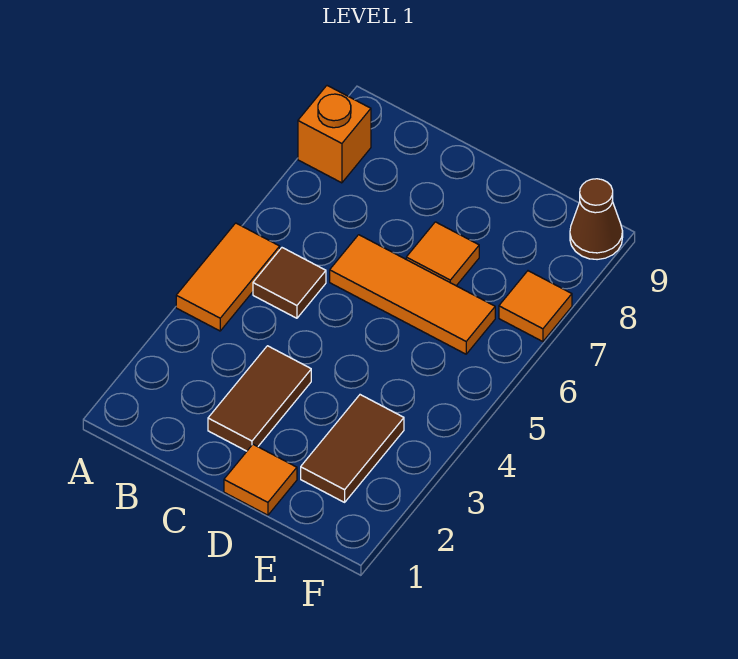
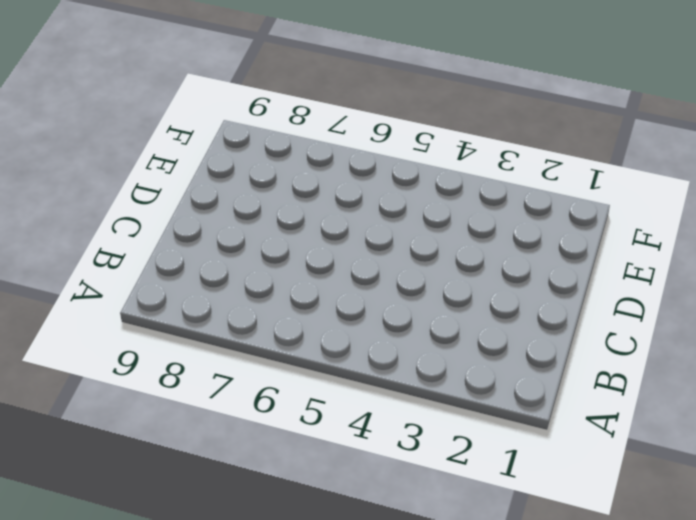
none -> orange 1x2 tile [176,223,280,331]
none -> orange 1x1 brick [298,86,371,183]

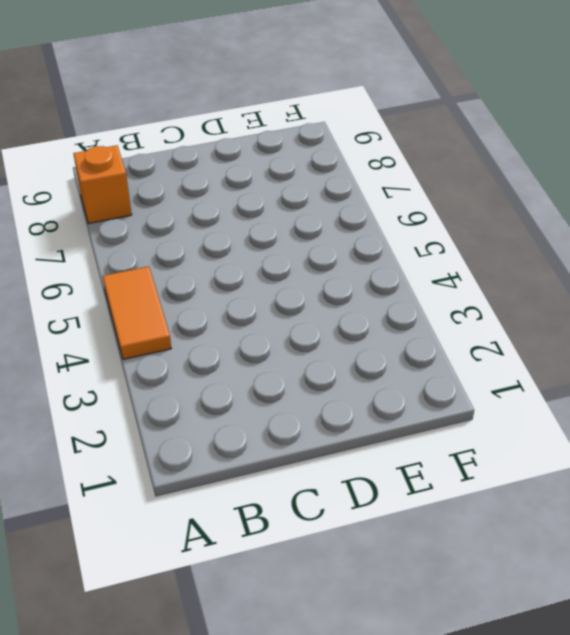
none -> brown 1x1 tile [253,248,326,318]
none -> brown 1x2 tile [208,346,311,451]

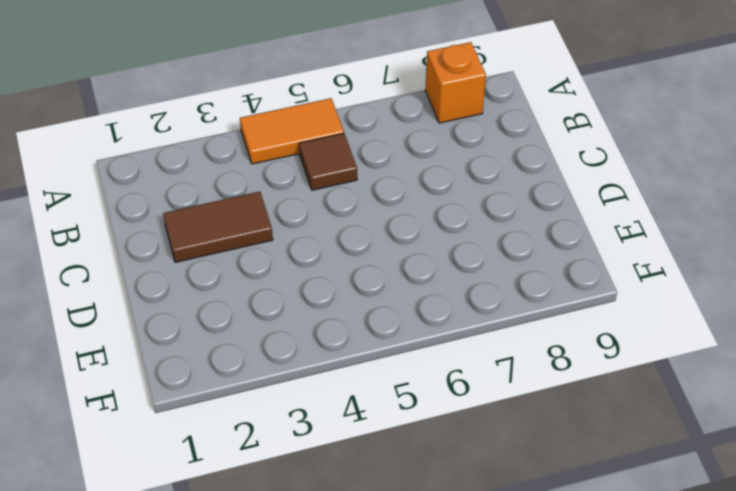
none -> orange 1x3 tile [330,235,495,354]
none -> orange 1x1 tile [224,444,297,515]

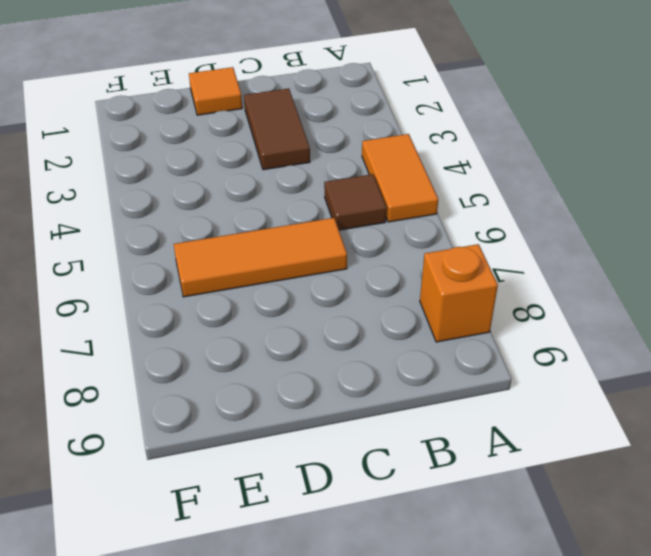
none -> orange 1x1 tile [406,222,479,286]
none -> brown 1x2 tile [301,395,404,502]

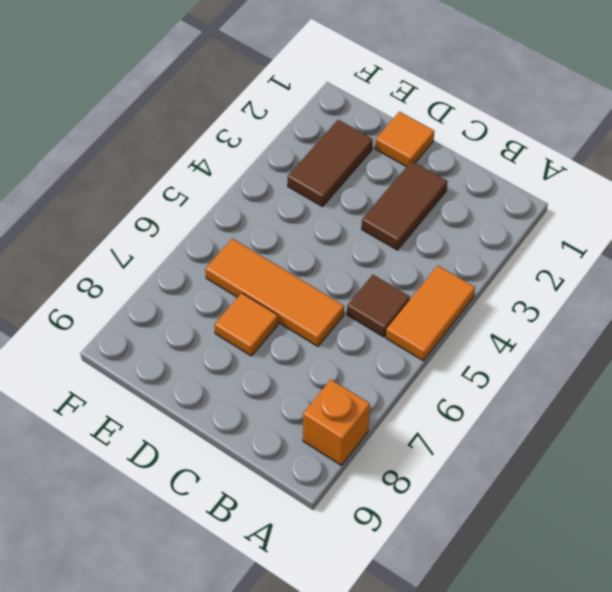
none -> orange 1x1 tile [499,271,572,342]
none -> brown 1x1 cone [570,179,623,260]

